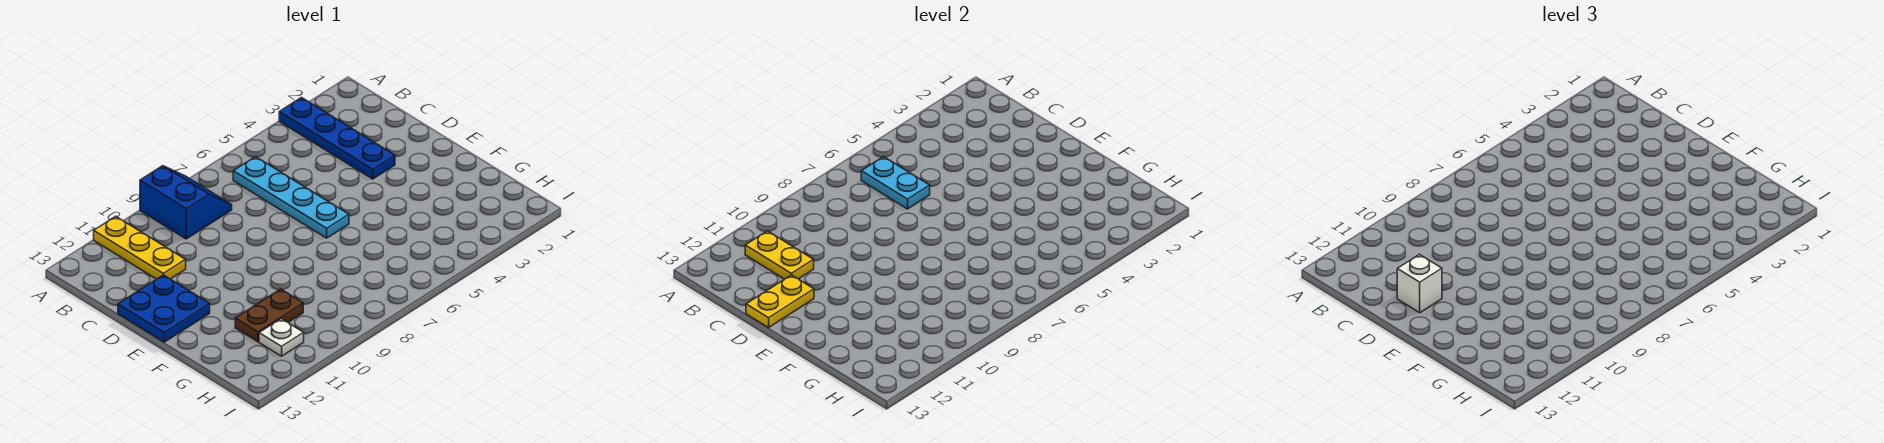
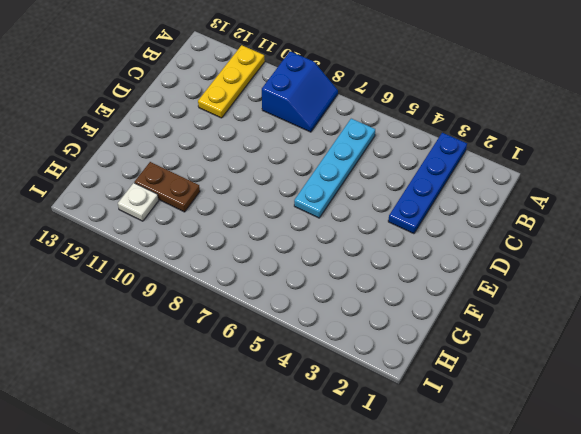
none -> blue 2x2 plate [118,275,210,342]
none -> cyan 1x2 plate [861,157,930,209]

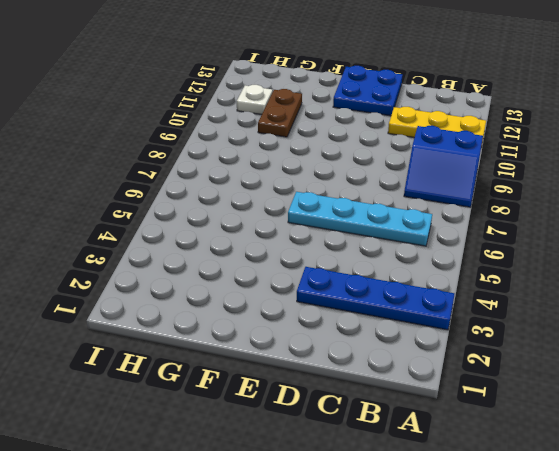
none -> cyan 1x2 plate [861,157,930,209]
none -> yellow 1x2 plate [745,231,814,279]

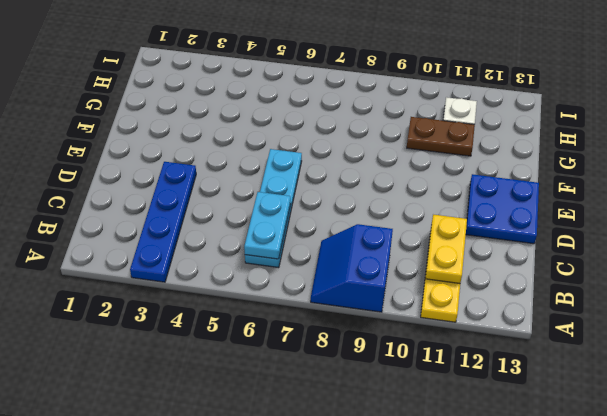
none -> yellow 1x2 plate [746,275,814,328]
none -> white 1x1 brick [1397,254,1442,313]

